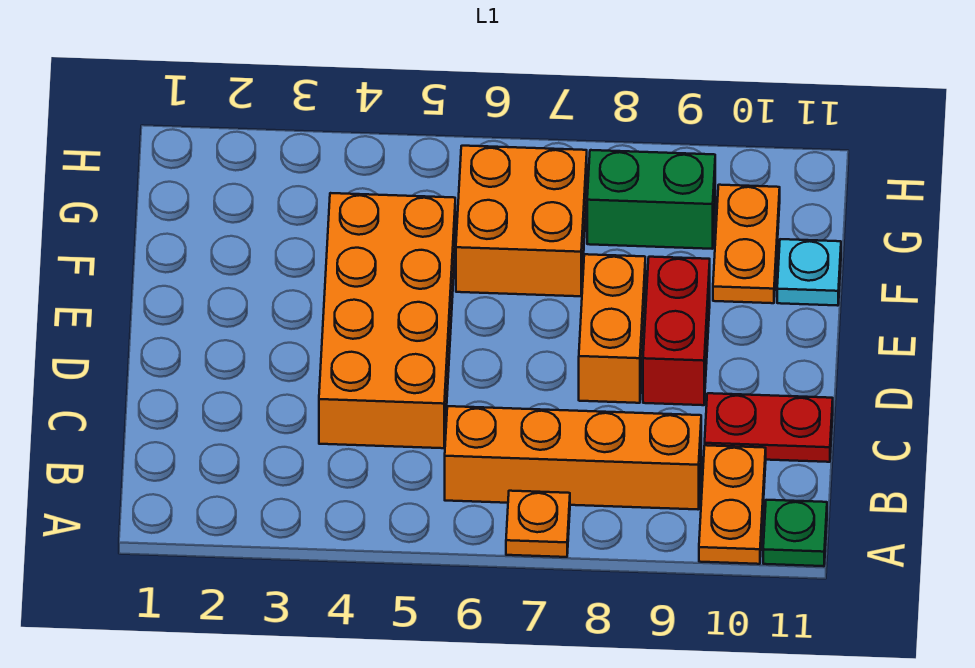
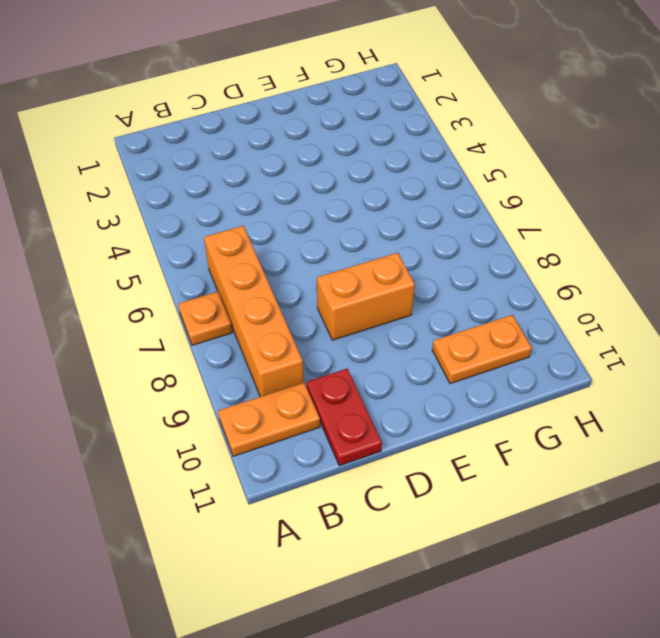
none -> green 1x1 plate [763,500,827,566]
none -> orange 2x4 brick [319,193,455,448]
none -> red 1x2 brick [643,257,710,405]

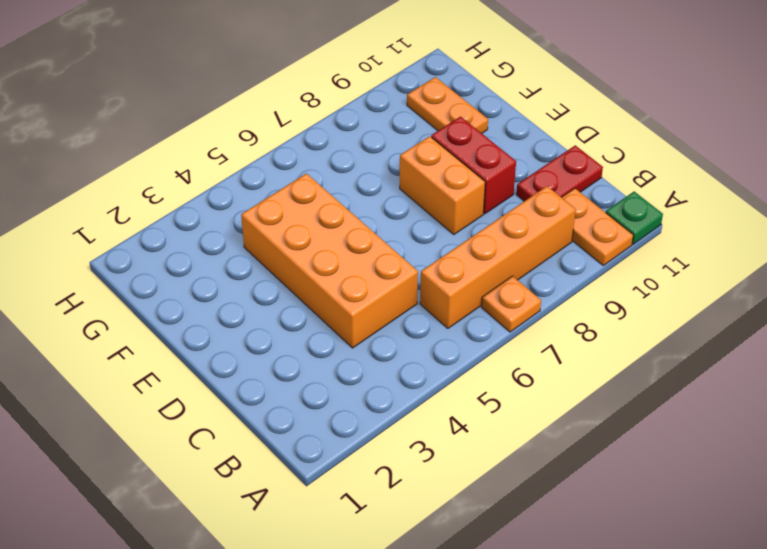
none -> orange 2x2 brick [456,146,587,296]
none -> cyan 1x1 plate [777,239,841,306]
none -> green 1x2 brick [587,150,715,249]

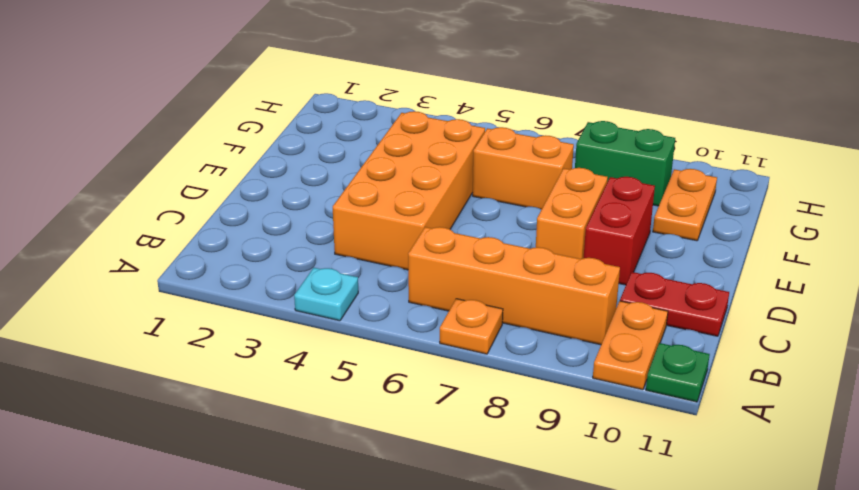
cyan 1x1 plate [294,268,358,321] -> cyan 1x1 plate moved to [777,239,841,306]
orange 1x2 brick [473,127,574,209] -> orange 2x2 brick [456,146,587,296]

